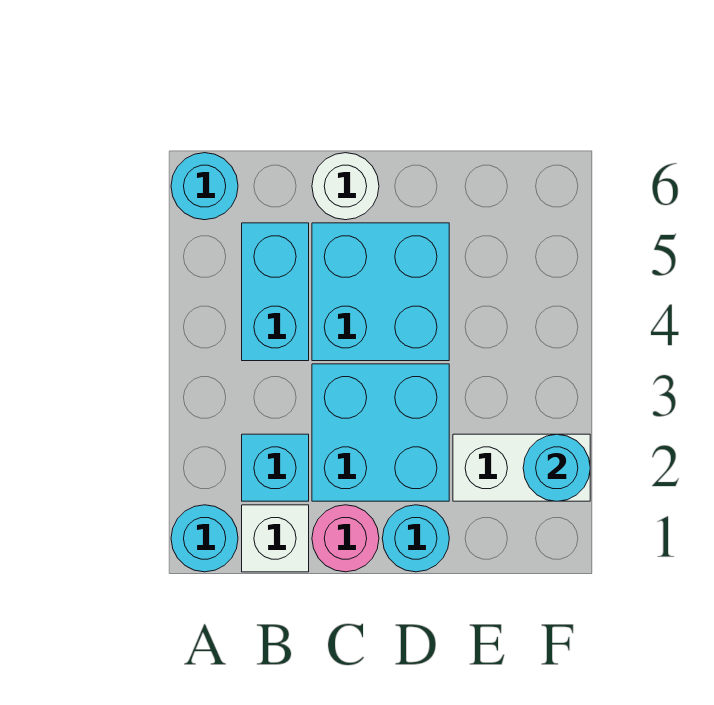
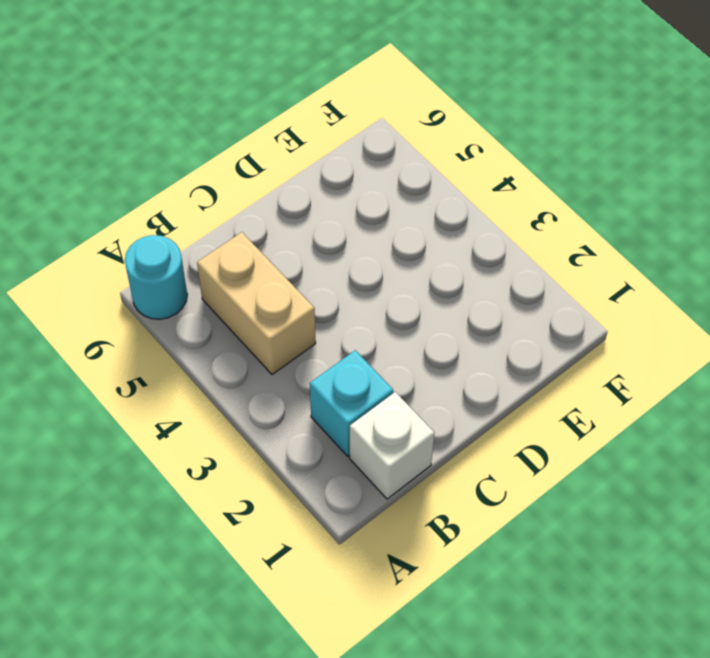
tan 1x2 brick [197,232,316,375] -> cyan 1x2 brick [242,223,309,361]
none -> cyan 1x1 round brick [171,505,238,572]
none -> pink 1x1 round brick [312,505,379,572]
none -> cyan 2x2 brick [312,364,449,501]

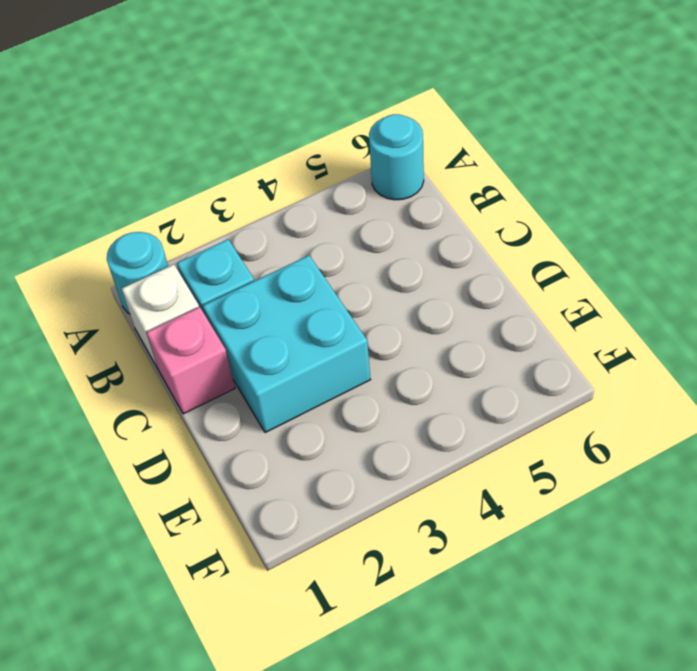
pink 1x1 brick [146,307,235,414] -> pink 1x1 round brick [312,505,379,572]
none -> cyan 1x2 brick [242,223,309,361]
none -> cyan 2x2 brick [312,223,449,361]
none -> white 1x1 round brick [312,153,379,220]

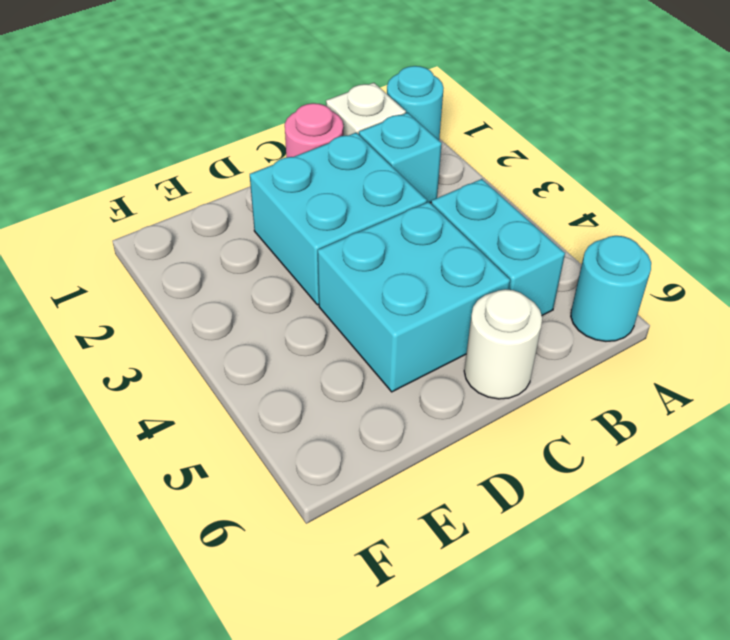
none -> cyan 1x1 round brick [382,505,449,572]
none -> white 1x2 brick [453,434,590,501]
none -> cyan 1x1 round brick [523,434,590,501]

